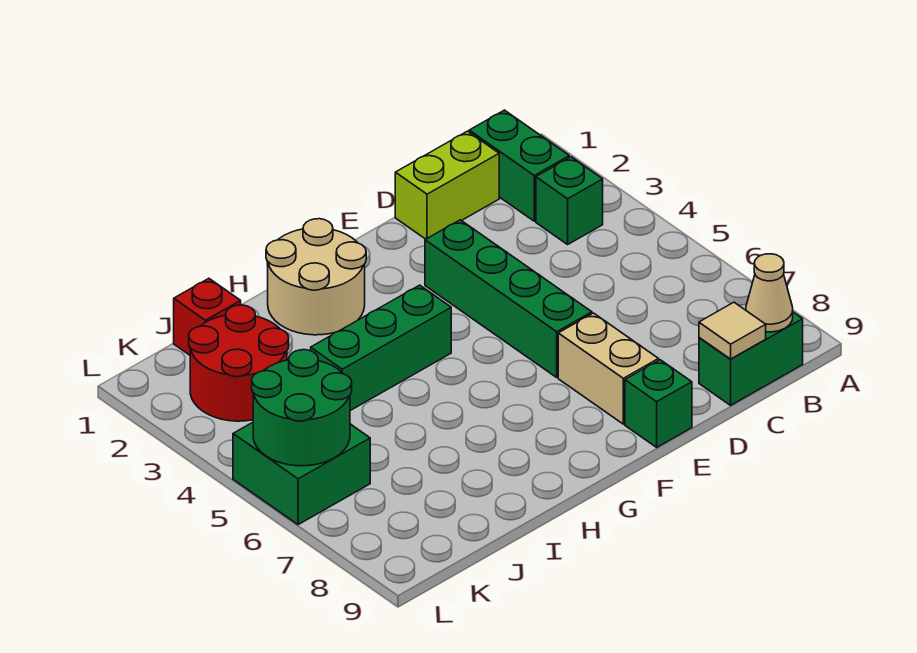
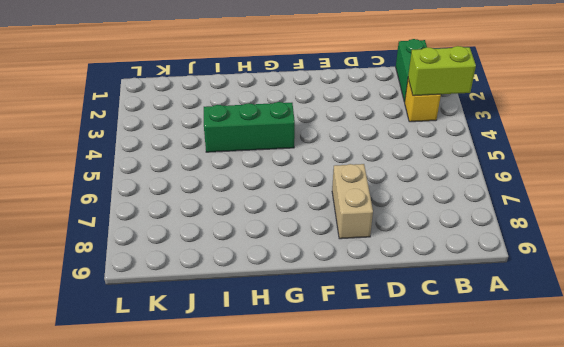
lime 1x2 brick [408,46,476,96] -> lime 1x2 brick moved to [395,131,499,239]
yellow 1x1 brick [405,79,441,122] -> green 1x1 brick [536,157,603,244]
none -> green 1x2 brick [699,312,803,405]
none -> green 1x4 brick [425,220,592,377]
none -> green 1x1 brick [625,360,692,447]

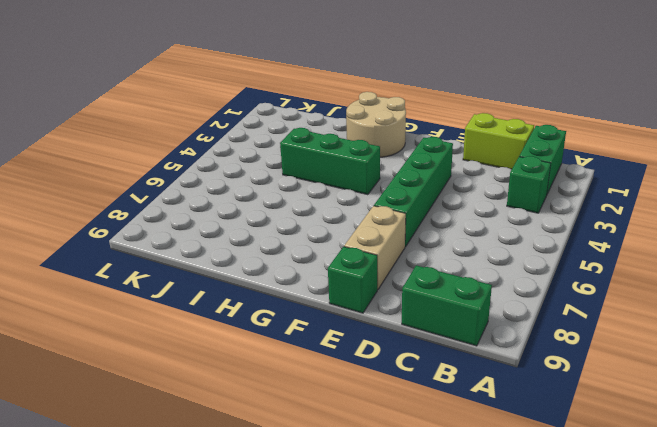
none -> red 1x1 brick [174,278,241,355]
none -> red 2x2 round brick [189,305,289,421]
none -> green 2x2 brick [233,422,370,525]

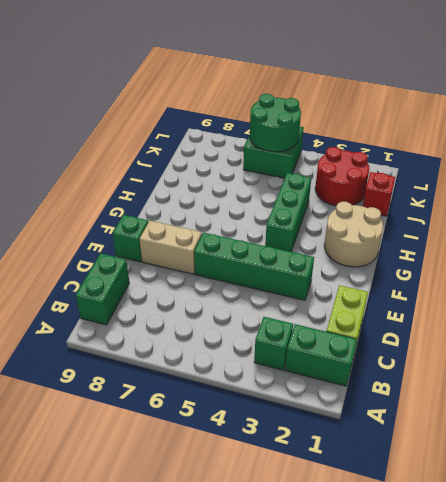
none -> tan 1x1 cone [746,254,793,332]
none -> tan 1x1 tile [699,302,766,359]

